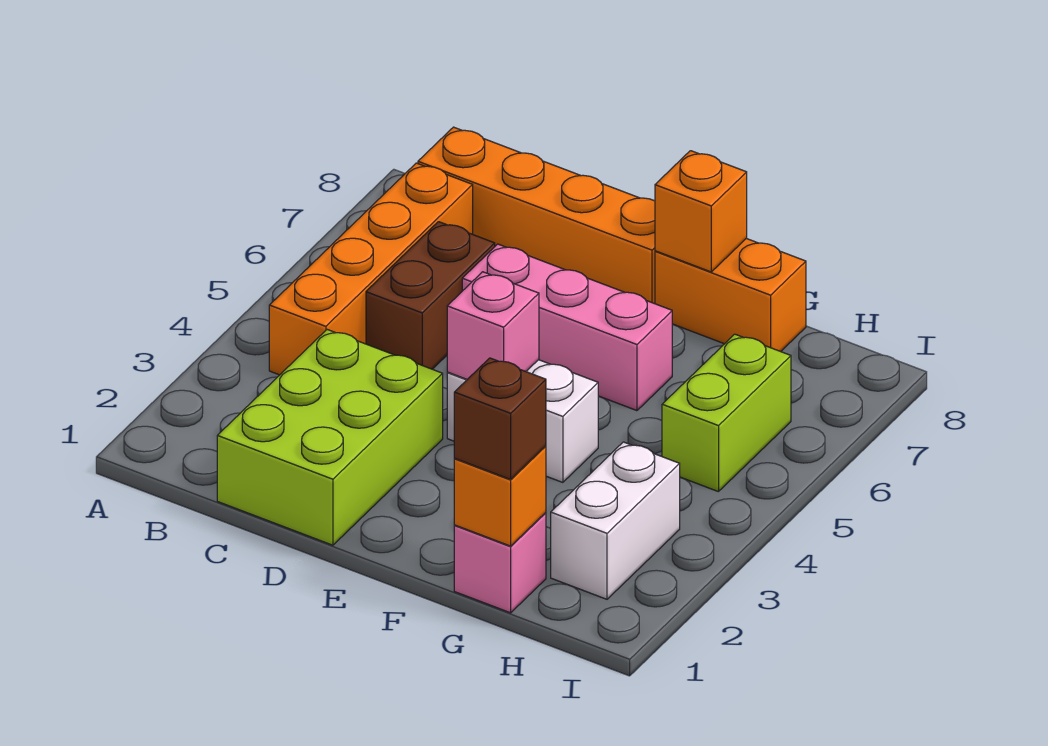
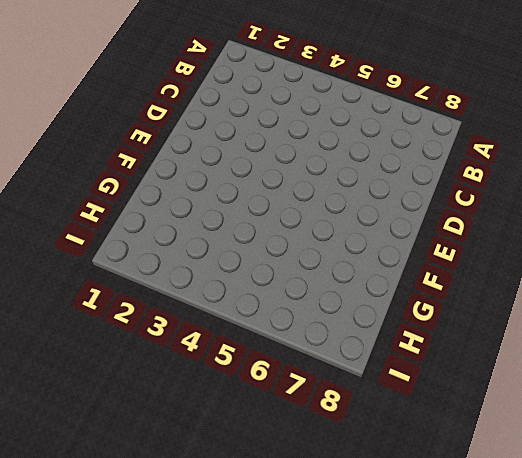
none -> orange 1x4 brick [269,163,473,375]
none -> orange 1x4 brick [418,127,655,304]
none -> lime 2x3 brick [217,330,443,545]

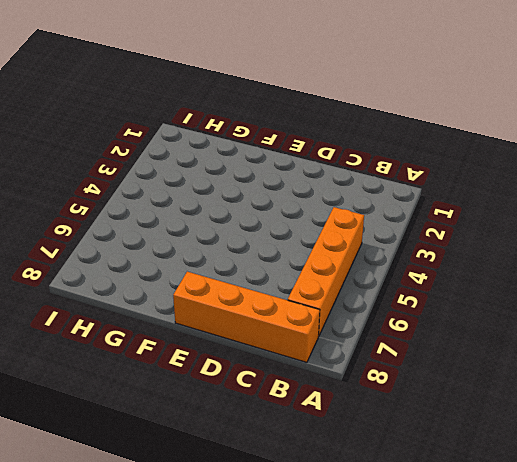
none -> lime 2x3 brick [217,330,443,545]
none -> brown 1x2 brick [366,222,495,369]
none -> pink 1x3 brick [462,244,672,411]

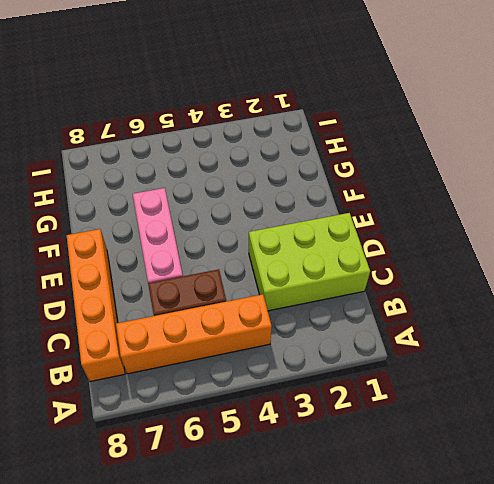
none -> white 1x2 brick [447,360,598,482]
none -> orange 1x2 brick [655,238,806,352]
none -> pink 1x1 brick [454,513,546,613]

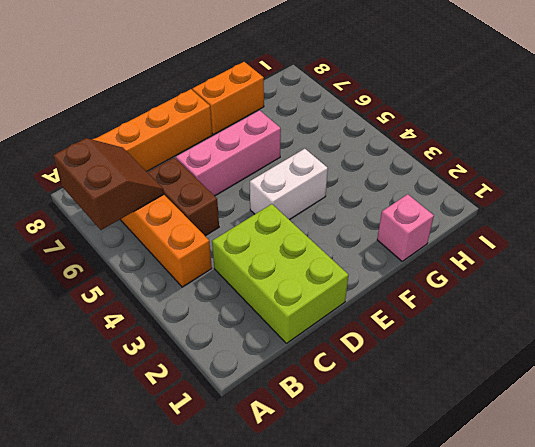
brown 2x2 slope [53,138,164,230] -> none
none -> white 1x2 brick [551,442,680,599]
none -> lime 1x2 brick [662,334,791,492]
none -> pink 1x1 brick [447,272,539,379]

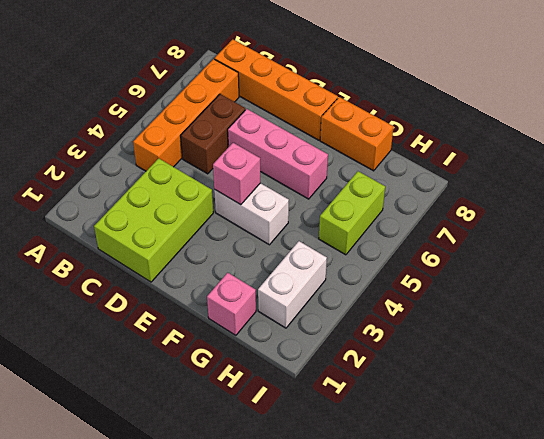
none -> orange 1x1 brick [655,151,747,272]
none -> orange 1x1 brick [454,446,546,546]
none -> brown 1x1 brick [454,358,546,479]

